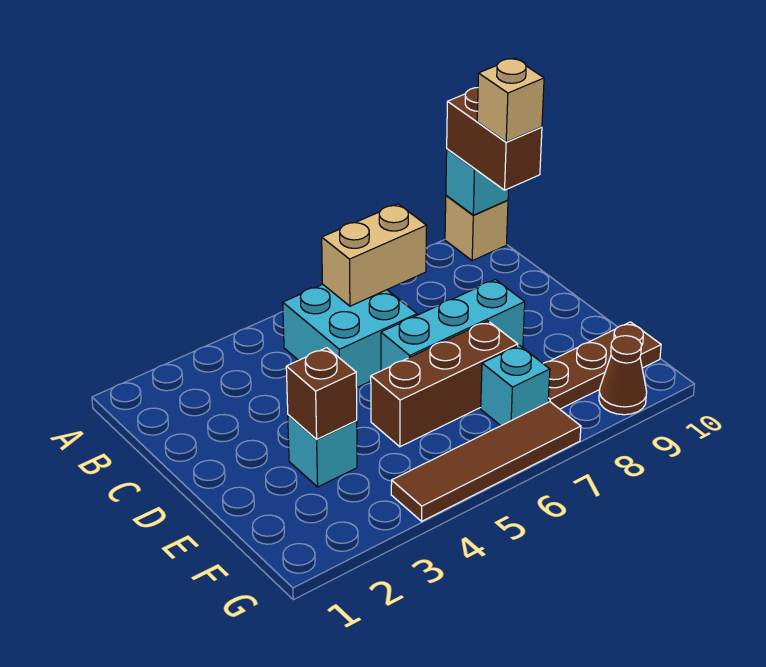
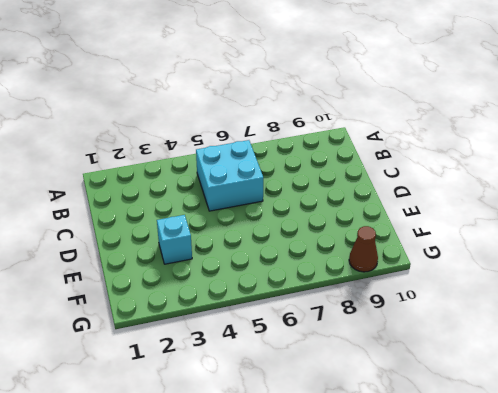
none -> tan 1x1 brick [445,195,508,261]
none -> cyan 1x3 brick [381,279,525,371]
none -> brown 1x3 brick [371,321,518,447]

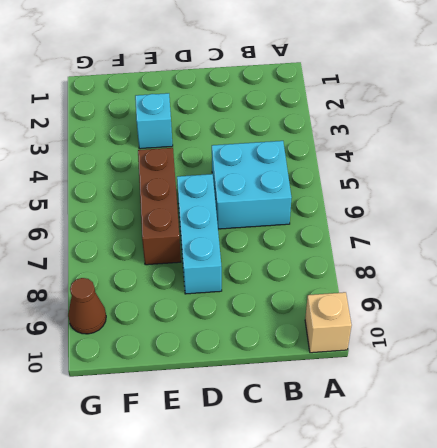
none -> cyan 1x1 brick [481,345,550,426]
none -> brown 1x3 plate [543,322,661,409]
none -> brown 1x4 tile [391,402,581,521]

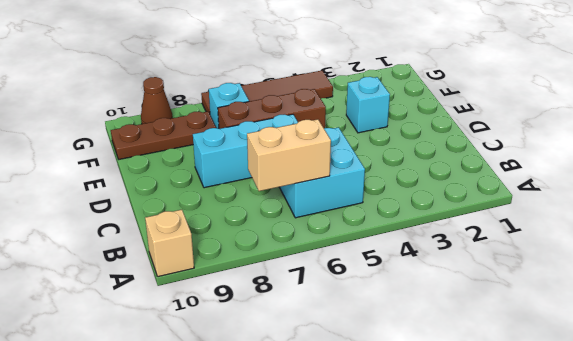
none -> cyan 1x1 brick [446,149,508,215]
none -> brown 1x1 brick [286,348,357,440]
none -> brown 1x2 brick [447,88,542,190]

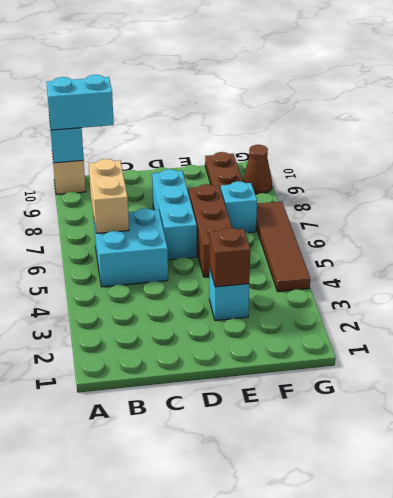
cyan 1x2 brick [46,75,114,130] -> brown 1x2 brick [447,88,542,190]
none -> tan 1x1 brick [477,58,544,142]

